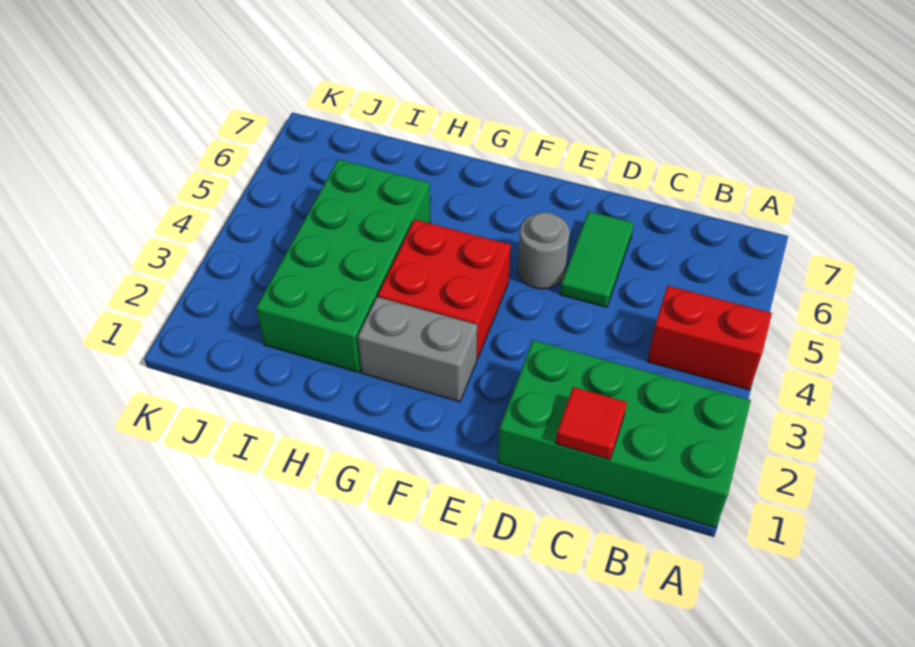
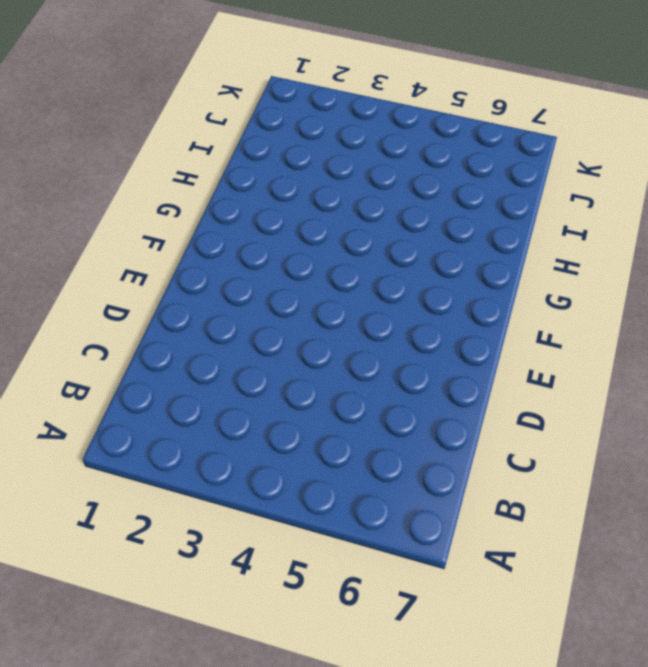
none -> green 2x4 brick [498,340,751,528]
none -> red 1x2 brick [647,286,772,390]

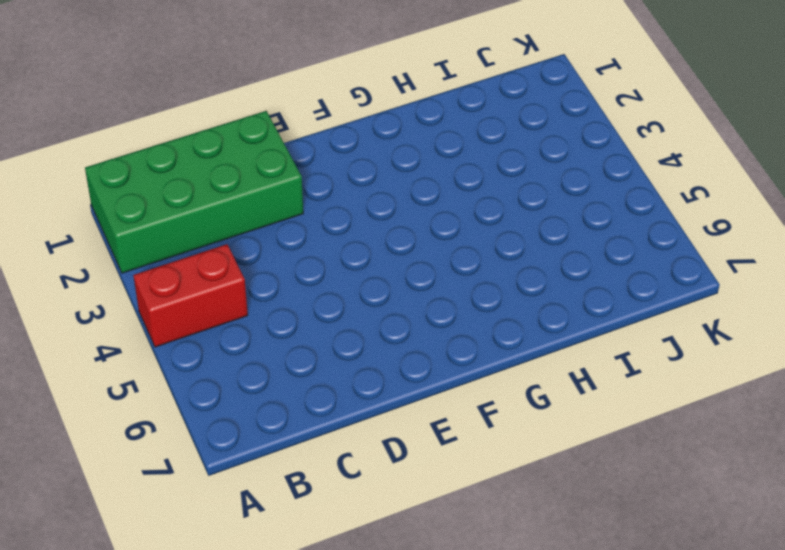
none -> green 1x2 tile [560,211,634,307]
none -> grey 1x1 round brick [518,212,570,289]

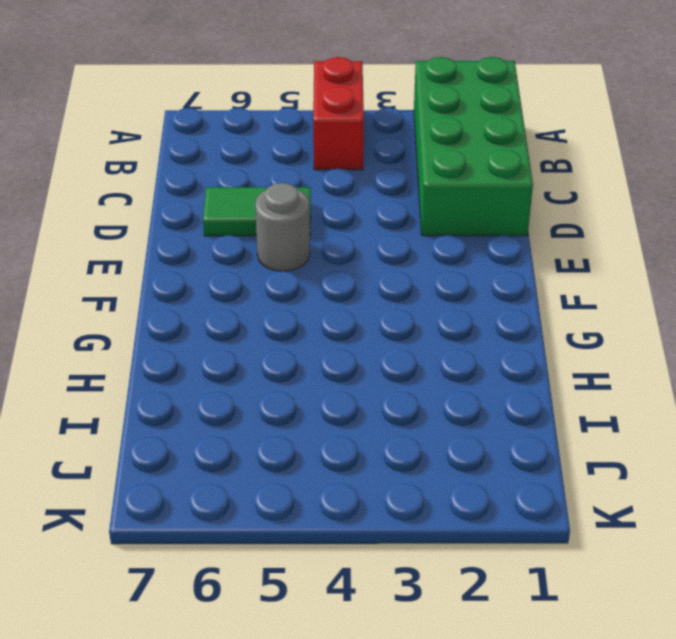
none -> grey 1x2 brick [358,297,477,402]
none -> red 2x2 brick [378,219,511,359]

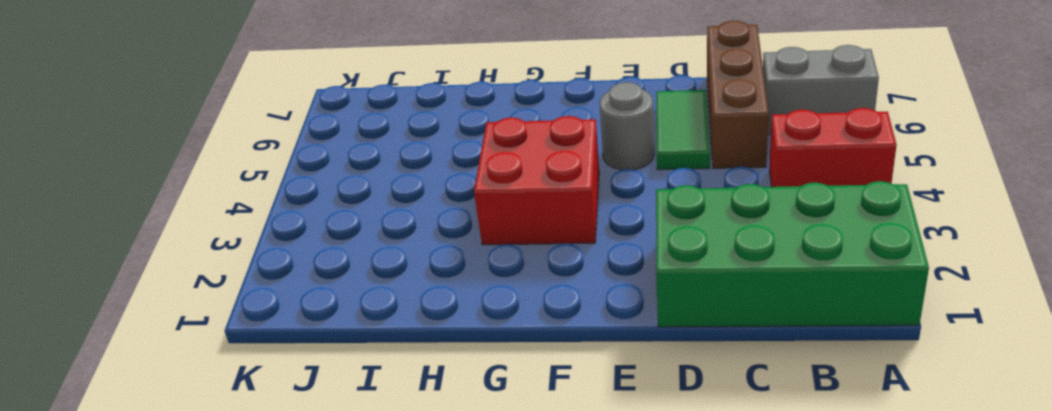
grey 1x2 brick [763,45,879,134] -> grey 1x2 brick moved to [358,297,477,402]
brown 1x3 brick [707,21,769,168] -> none
none -> green 2x4 brick [256,159,430,372]
none -> red 1x1 tile [556,387,627,460]

